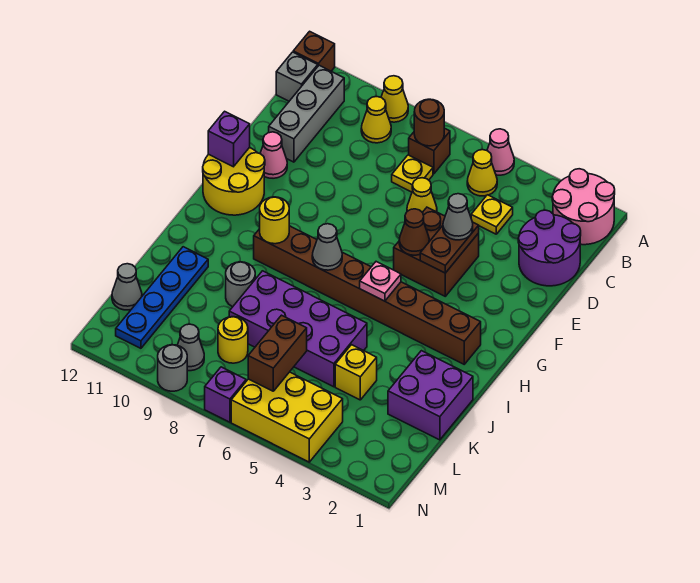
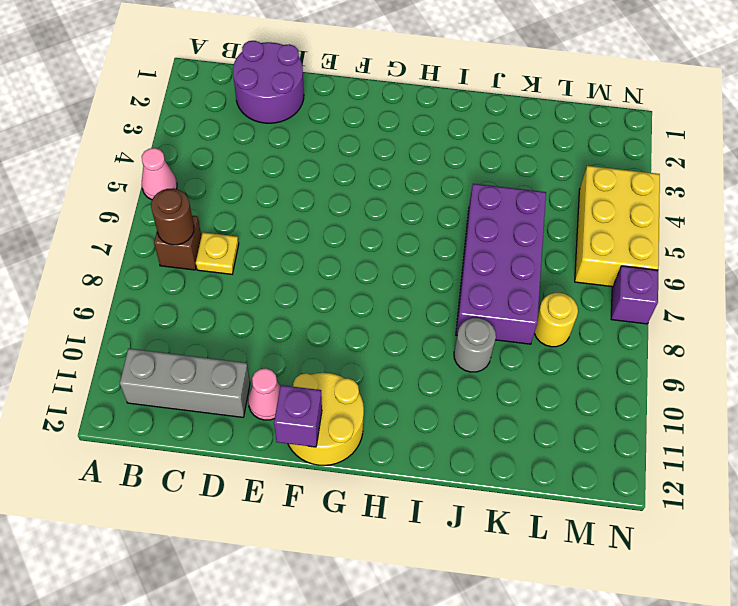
none -> pink 2x2 round brick [552,169,615,245]
none -> yellow 1x1 cone [381,76,408,122]
none -> brown 1x1 brick [293,31,335,71]
none -> yellow 1x1 cone [467,150,497,196]

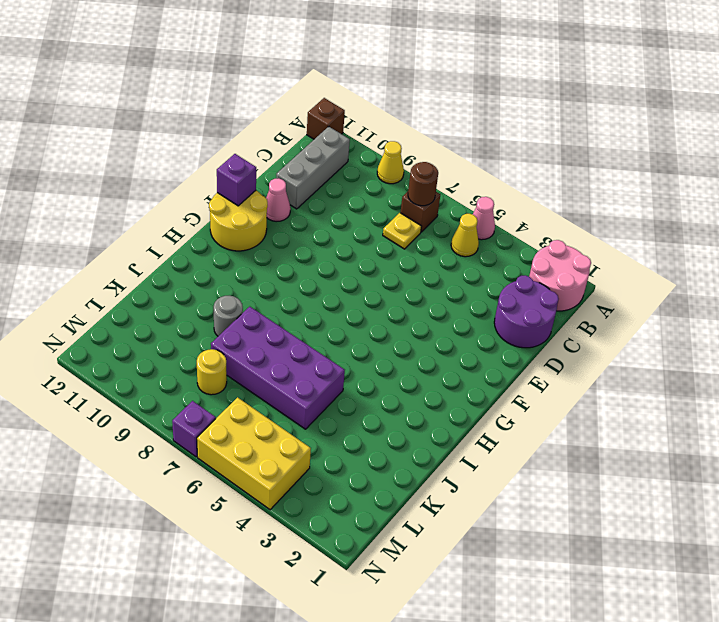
none -> yellow 1x1 cone [361,96,391,143]
none -> grey 1x1 brick [276,52,318,101]
none -> yellow 1x1 plate [471,195,513,234]
none -> yellow 1x1 cone [407,178,437,212]

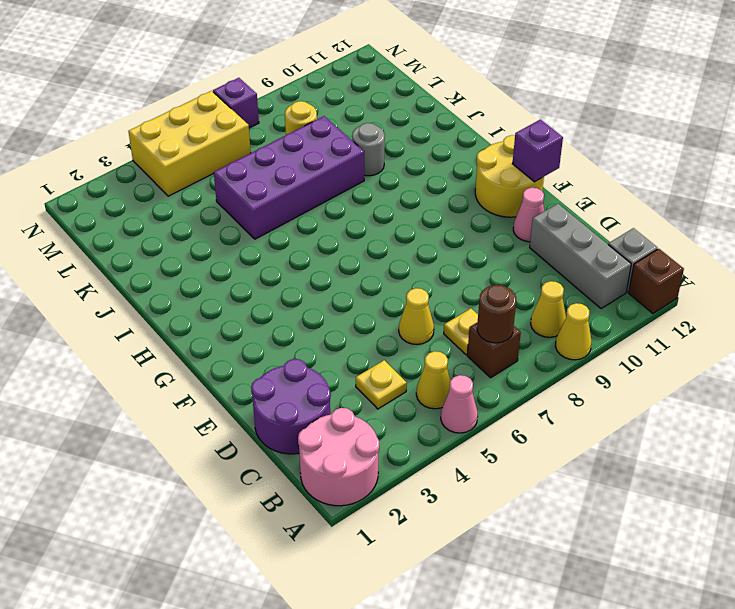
none -> brown 2x2 brick [394,207,479,296]
none -> brown 1x8 brick [254,226,481,364]
none -> purple 2x2 brick [388,351,473,440]
none -> blue 1x4 plate [116,247,208,348]

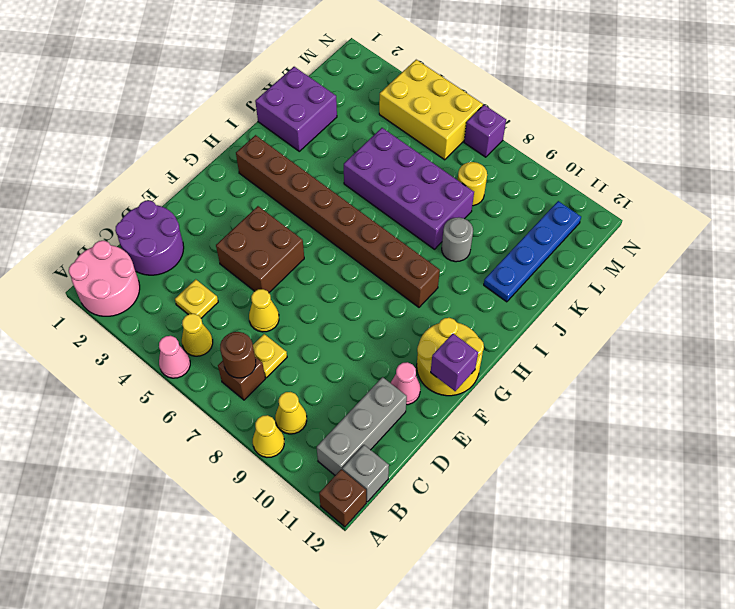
none -> yellow 1x1 brick [335,345,377,400]
none -> grey 1x1 cone [112,264,142,310]
none -> grey 1x1 cone [177,324,204,371]
none -> grey 1x1 round brick [158,345,187,391]

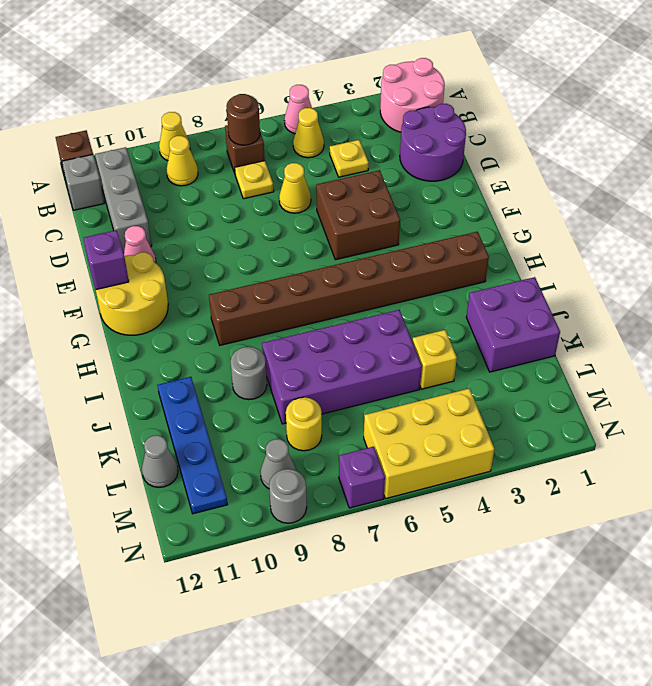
none -> brown 1x2 plate [420,222,479,273]
none -> brown 1x1 cone [399,209,429,255]
none -> pink 1x1 plate [360,262,401,301]
none -> grey 1x1 cone [312,224,342,270]

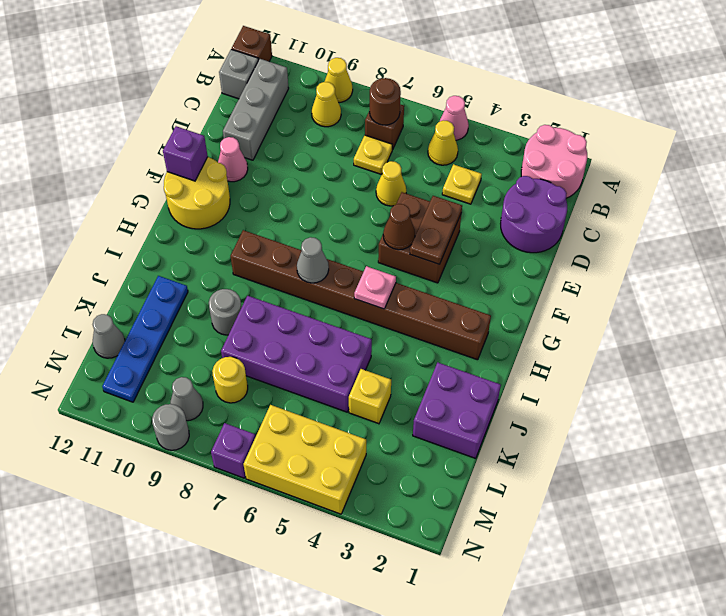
none -> yellow 1x1 round brick [260,197,289,244]
none -> brown 1x2 brick [248,315,307,391]
none -> grey 1x1 cone [443,194,473,240]

